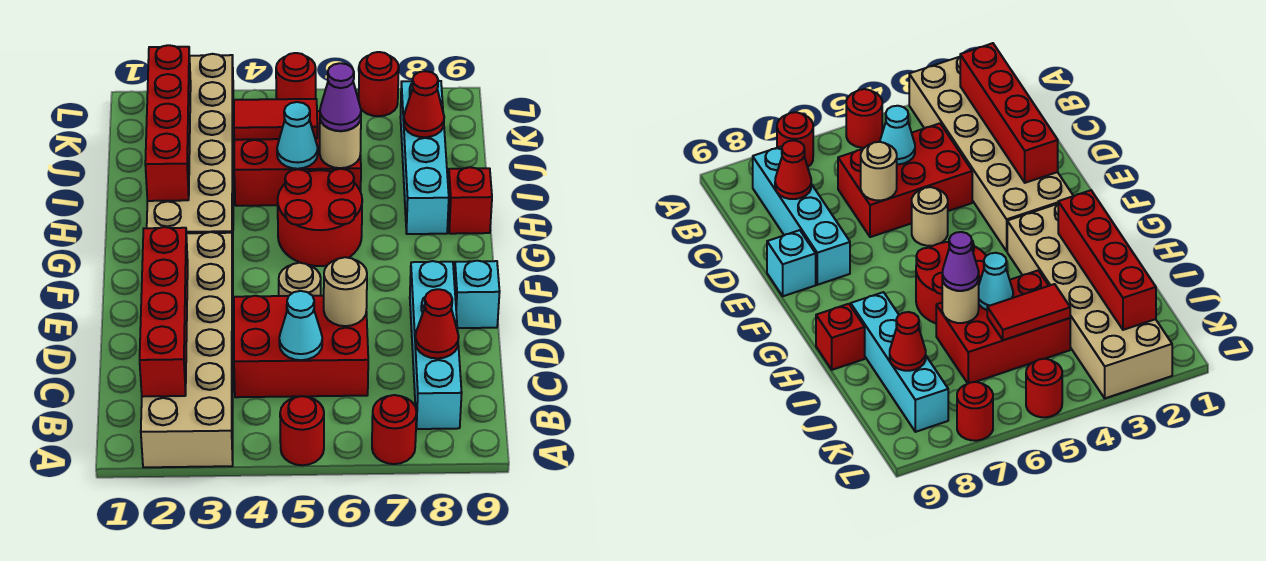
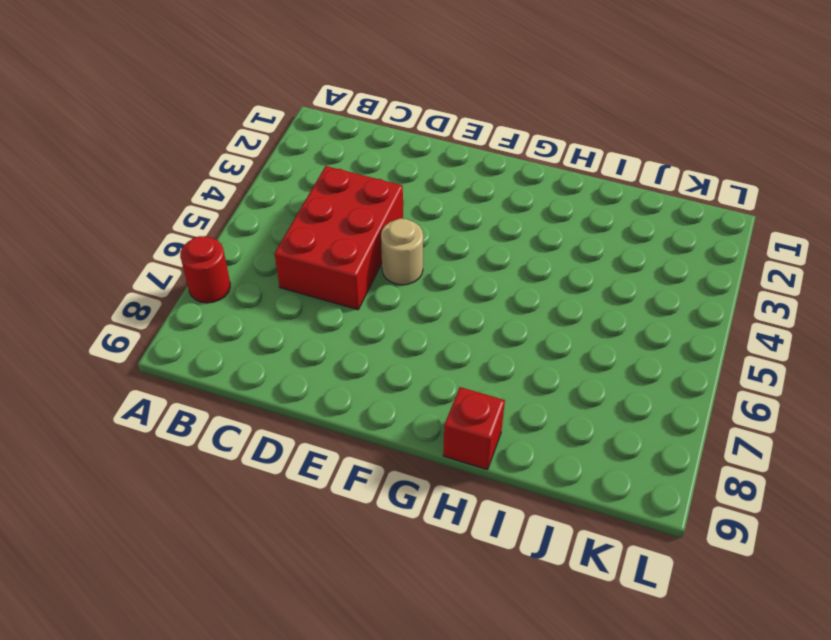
none -> tan 2x6 brick [141,232,233,467]
none -> red 1x1 round brick [280,396,324,465]
none -> cyan 1x4 brick [410,261,462,429]

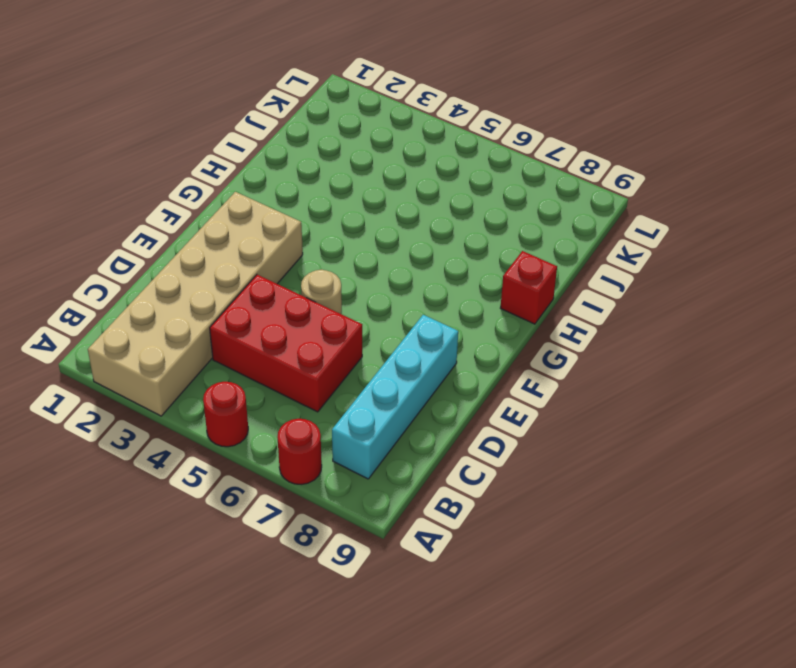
none -> cyan 1x1 brick [454,261,500,328]
none -> tan 2x6 brick [147,54,233,248]
none -> red 2x2 round brick [278,169,362,266]

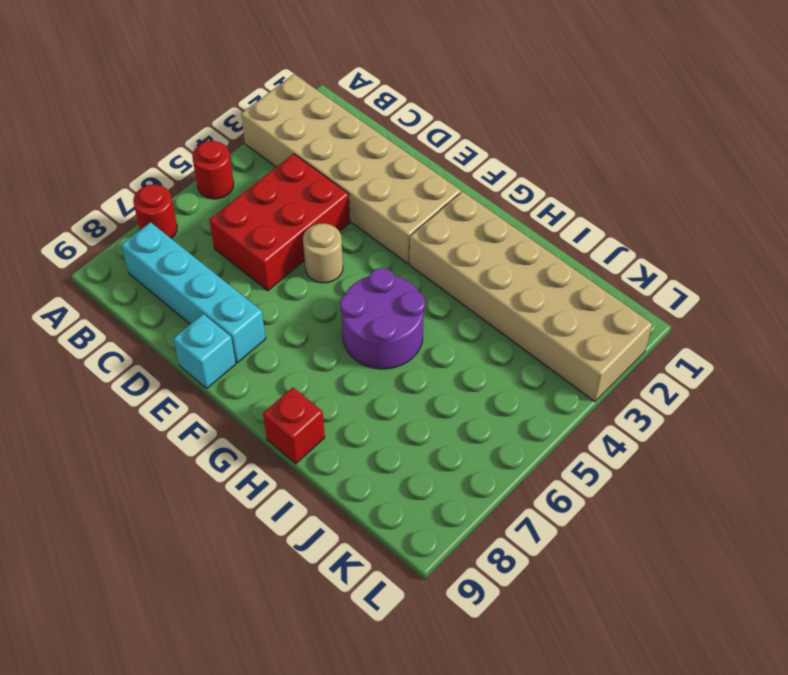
purple 2x2 round brick [340,268,425,369] -> red 2x2 round brick [278,169,362,266]
none -> cyan 1x4 brick [400,81,449,234]
none -> red 2x3 brick [234,111,361,206]
none -> red 1x1 round brick [276,53,316,99]

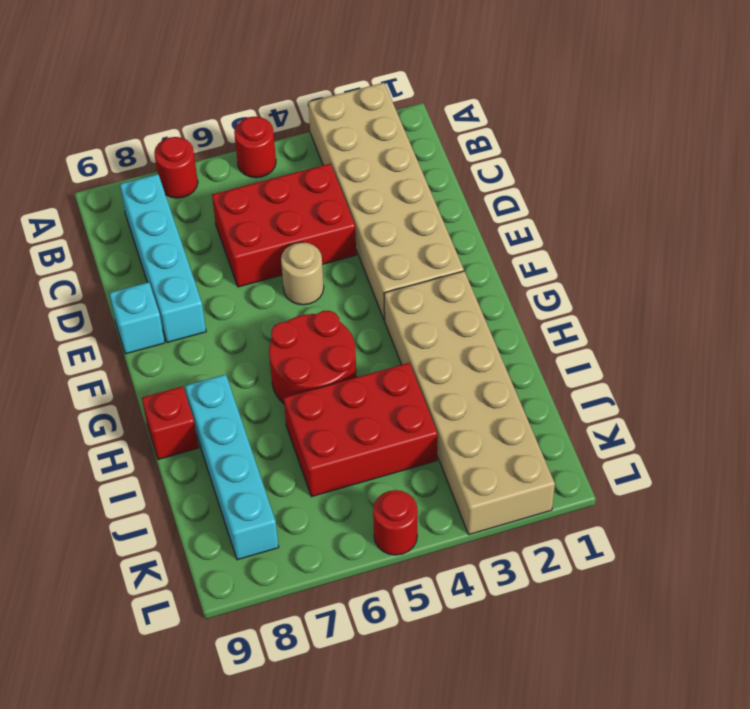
none -> red 1x1 round brick [359,52,399,116]
none -> red 1x4 brick [140,227,188,397]
none -> cyan 1x1 cone [279,291,322,360]

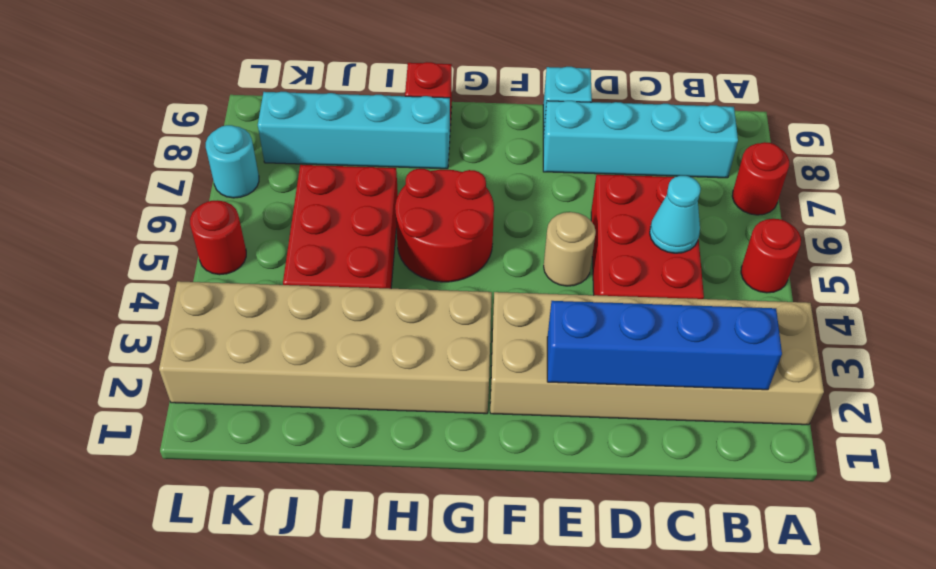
blue 1x4 brick [547,301,782,390] -> red 1x4 brick [140,227,188,397]
cyan 1x1 round brick [206,125,259,198] -> red 1x1 round brick [359,52,399,116]
none -> red 1x1 cone [415,289,459,359]
none -> tan 1x1 round brick [324,257,367,326]
none -> red 1x4 brick [145,45,191,201]

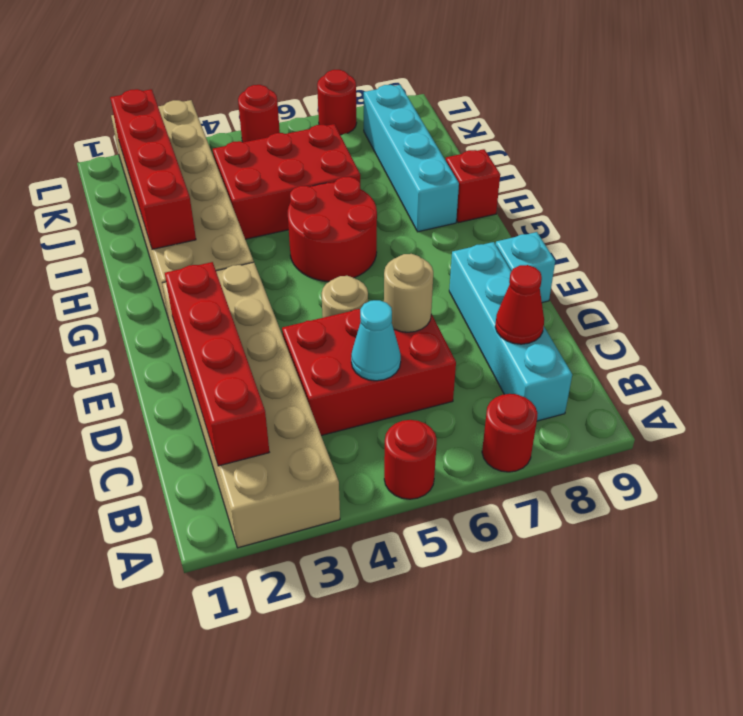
none -> cyan 1x1 cone [277,102,318,169]
none -> tan 1x1 round brick [320,119,361,168]
none -> red 1x2 tile [234,99,317,140]

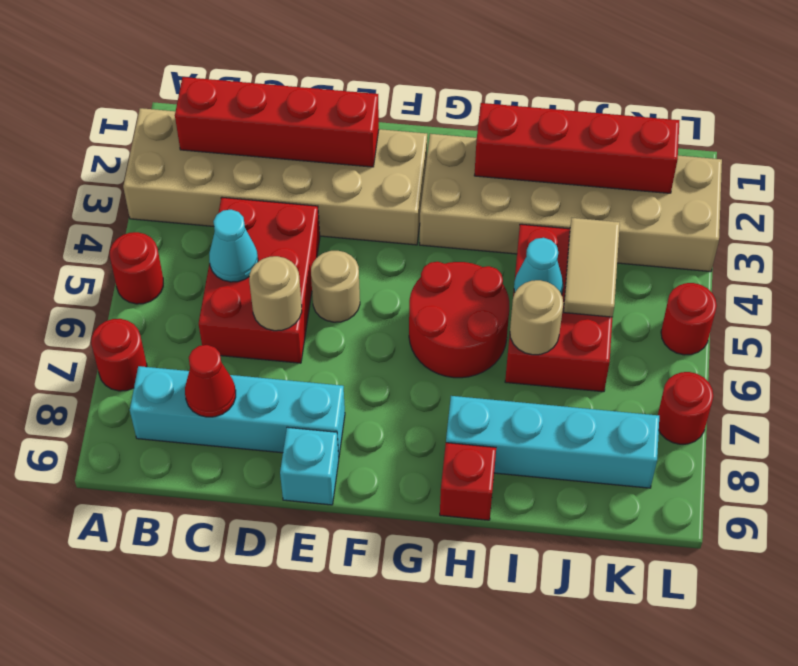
tan 1x2 tile [564,218,620,317] -> red 1x2 tile [234,99,317,140]
none -> red 1x1 cone [404,71,444,137]
none -> purple 1x1 cone [320,63,361,131]

